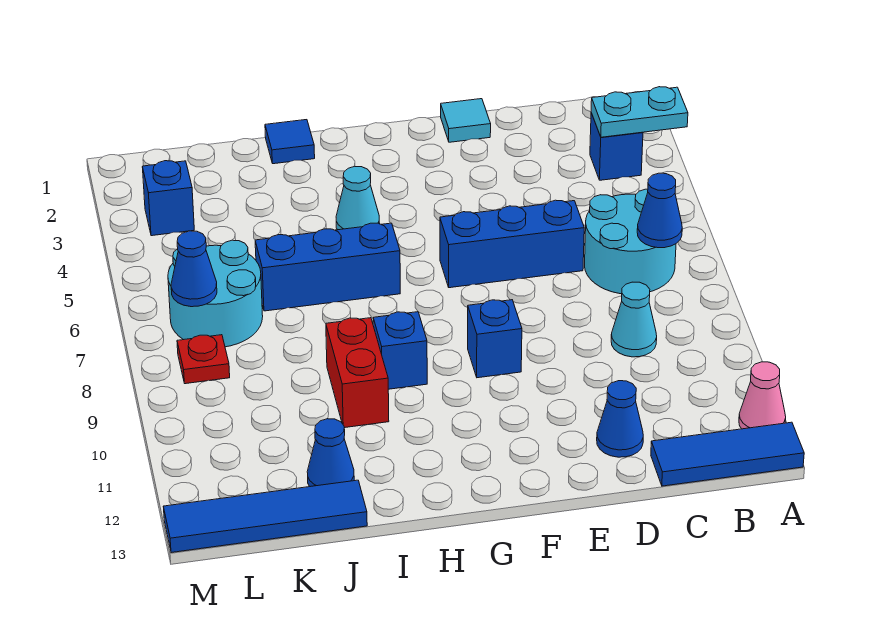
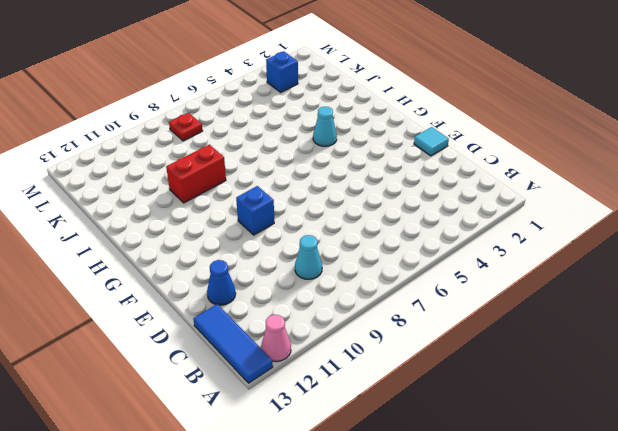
none -> blue 1x1 brick [590,113,643,180]
none -> cyan 2x2 round brick [585,189,676,294]
none -> blue 1x3 brick [440,200,584,288]

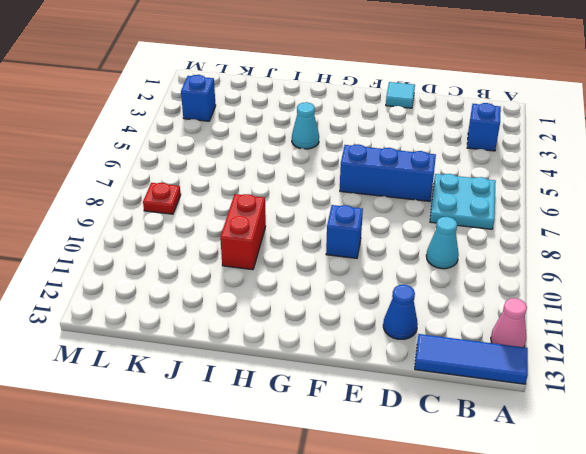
cyan 2x2 plate [430,174,496,229] -> cyan 2x2 round brick [585,189,676,294]
none -> blue 1x3 brick [255,223,400,311]
none -> blue 1x1 brick [373,312,427,389]
none -> blue 1x1 tile [265,120,315,164]

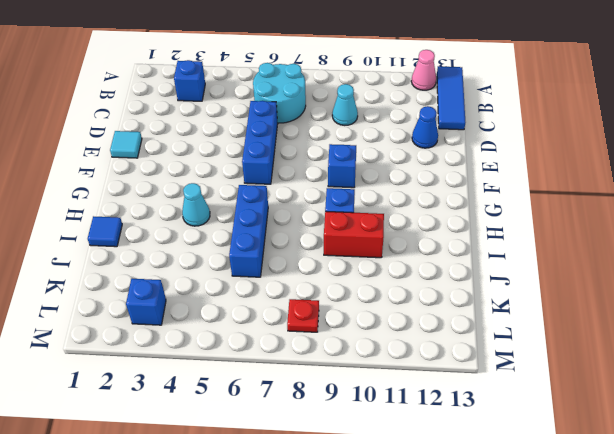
none -> blue 1x1 cone [307,419,354,487]
none -> blue 1x4 tile [163,480,367,553]
none -> cyan 2x2 round brick [168,240,263,347]

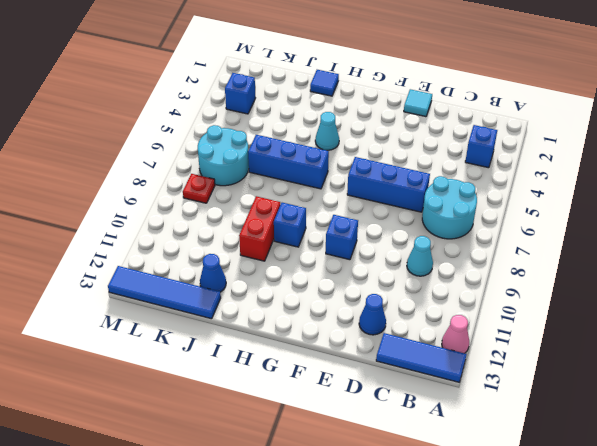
none -> cyan 1x2 plate [591,87,688,137]
none -> blue 1x1 cone [637,173,682,248]
none -> blue 1x1 cone [171,231,217,307]

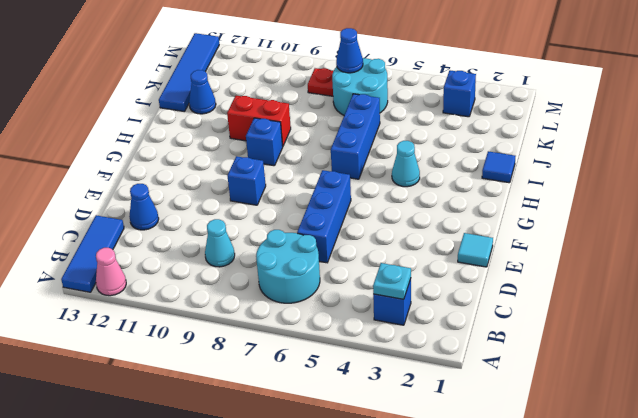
cyan 1x1 plate [373,263,411,299] -> cyan 1x2 plate [591,87,688,137]
none -> blue 1x1 cone [637,173,682,248]

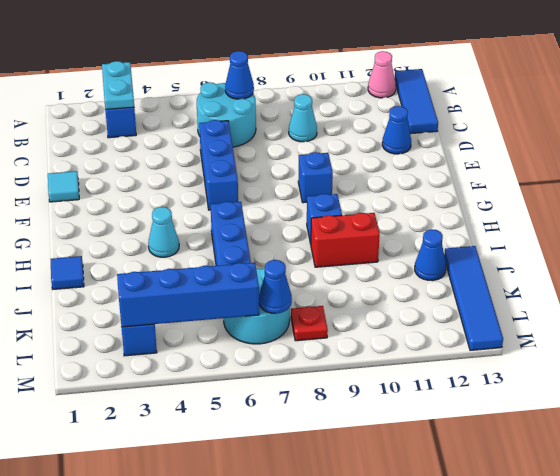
blue 1x4 brick [117,263,259,327] -> none

